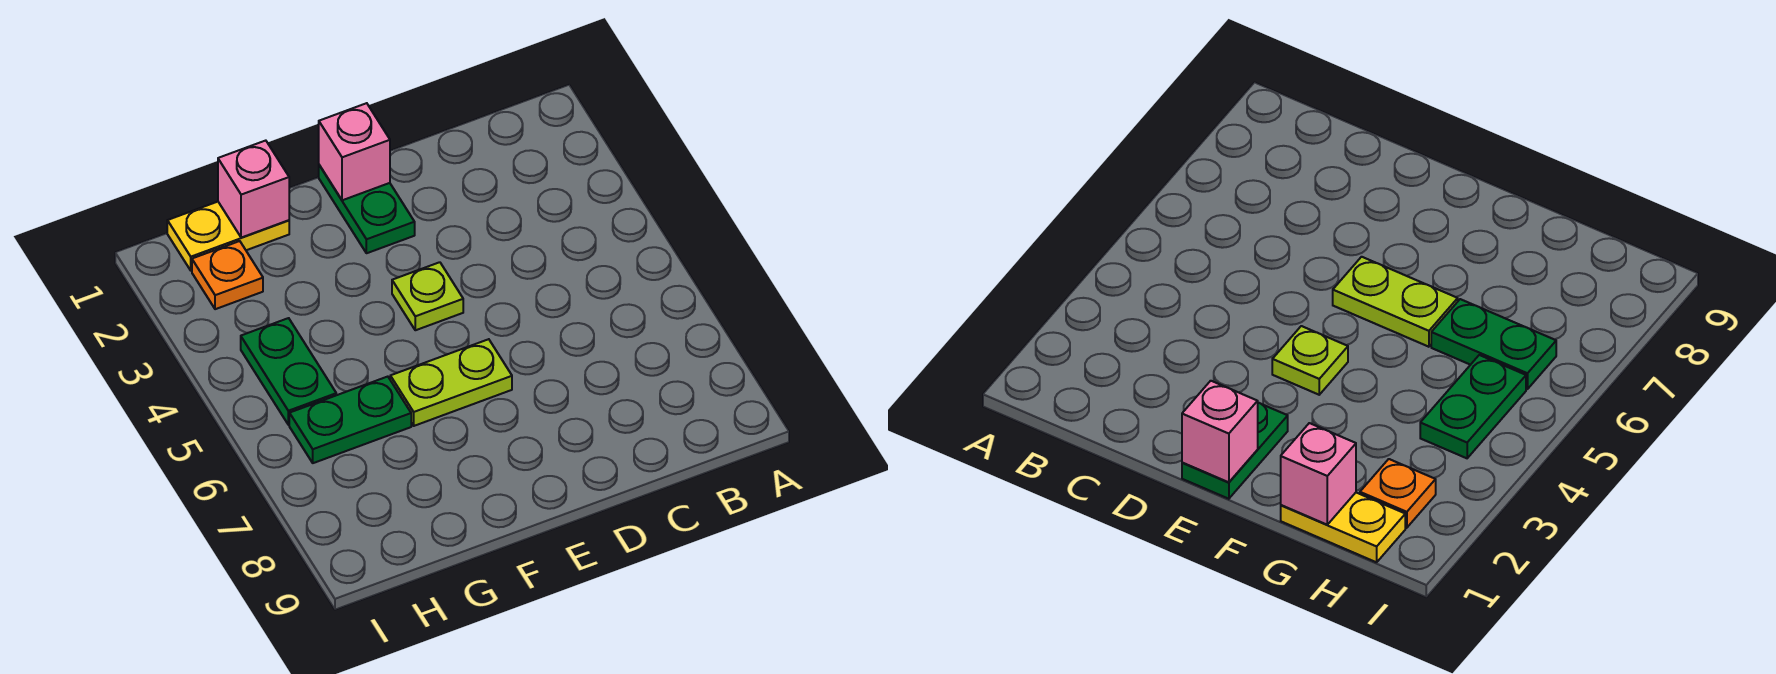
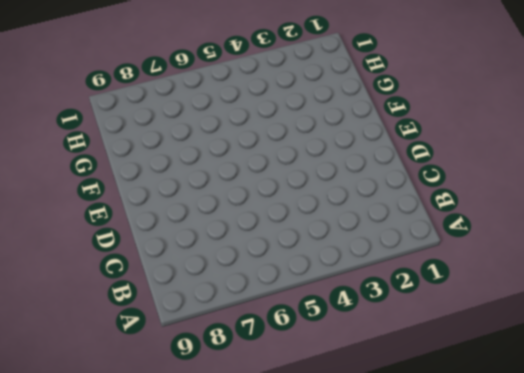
none -> green 1x2 plate [319,165,415,253]
none -> lime 1x1 plate [392,262,463,330]

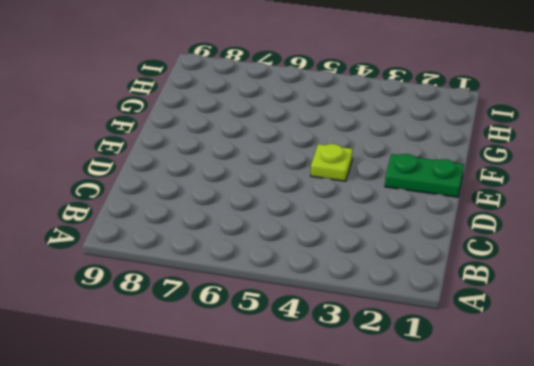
none -> lime 1x2 plate [390,339,512,426]
none -> yellow 1x2 plate [167,202,289,271]

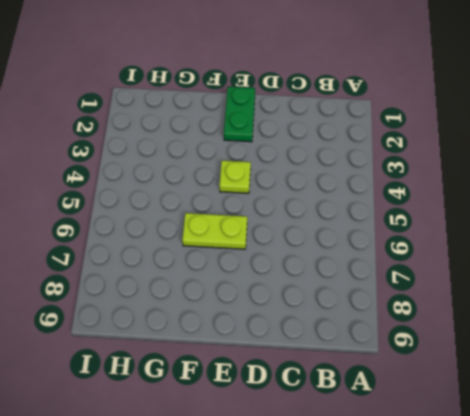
none -> yellow 1x2 plate [167,202,289,271]
none -> green 1x2 plate [289,377,411,463]

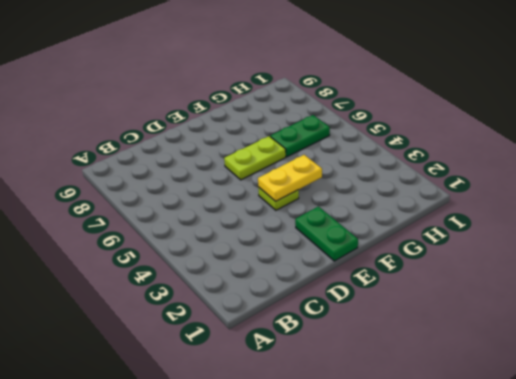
yellow 1x2 plate [258,155,322,201] -> yellow 1x2 plate moved to [167,202,289,271]
none -> orange 1x1 plate [192,241,263,309]
none -> green 1x2 plate [241,318,336,425]

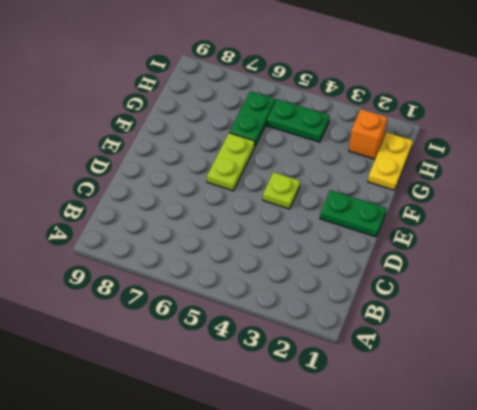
orange 1x1 brick [349,109,387,159] -> orange 1x1 plate [192,241,263,309]
none -> pink 1x1 brick [319,103,390,200]
none -> pink 1x1 brick [218,141,289,238]

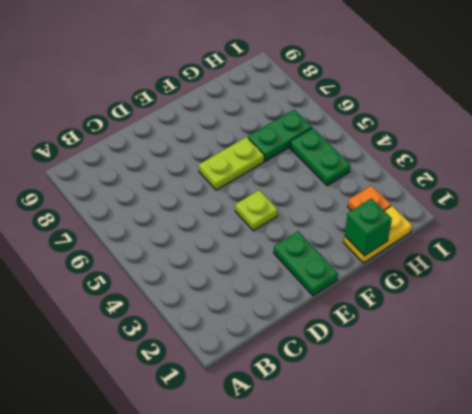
green 1x1 brick [345,198,392,256] -> pink 1x1 brick [218,141,289,238]
none -> pink 1x1 brick [319,103,390,200]

